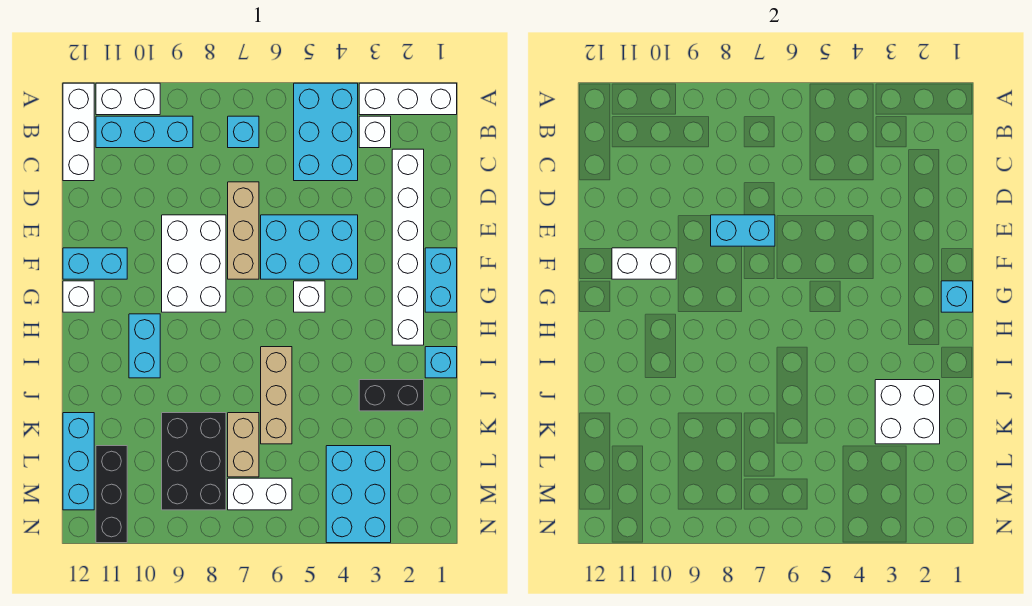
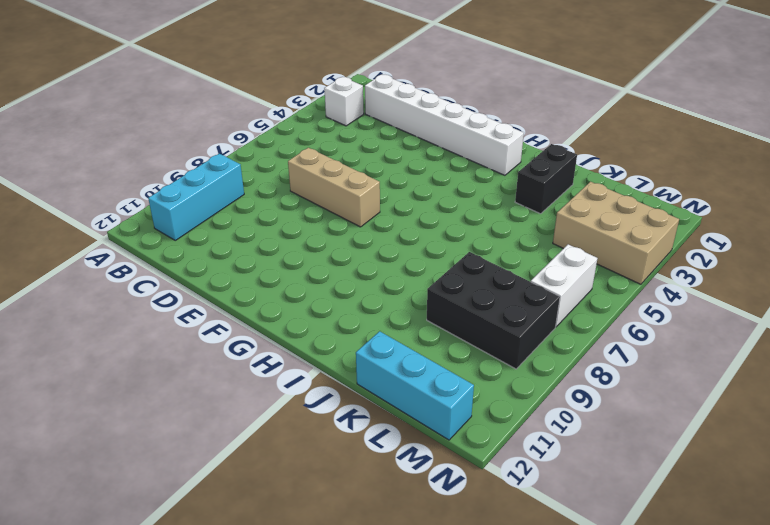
tan 2x3 brick [553,182,679,284] -> cyan 2x3 brick [326,446,391,543]
none -> white 1x3 brick [359,83,457,115]
none -> cyan 2x3 brick [294,83,358,181]
none -> white 1x2 brick [96,83,160,115]

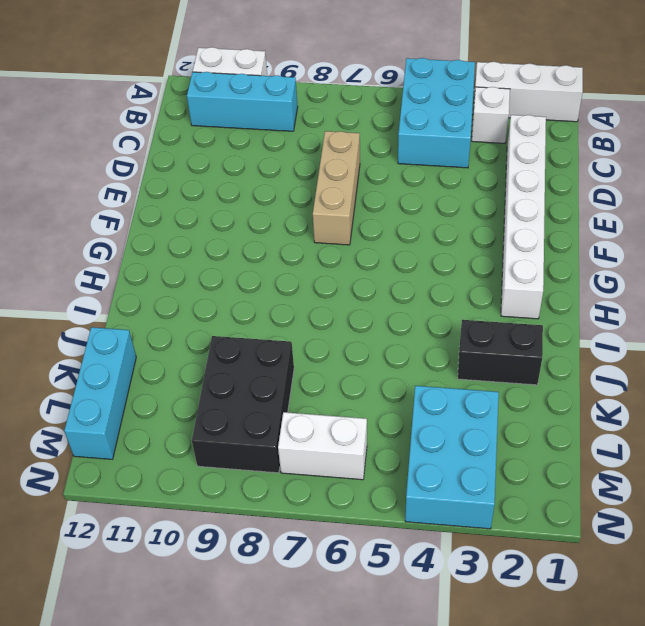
none -> white 1x3 brick [63,83,94,181]
none -> cyan 1x1 brick [228,116,259,148]
none -> cyan 2x3 brick [261,215,358,279]

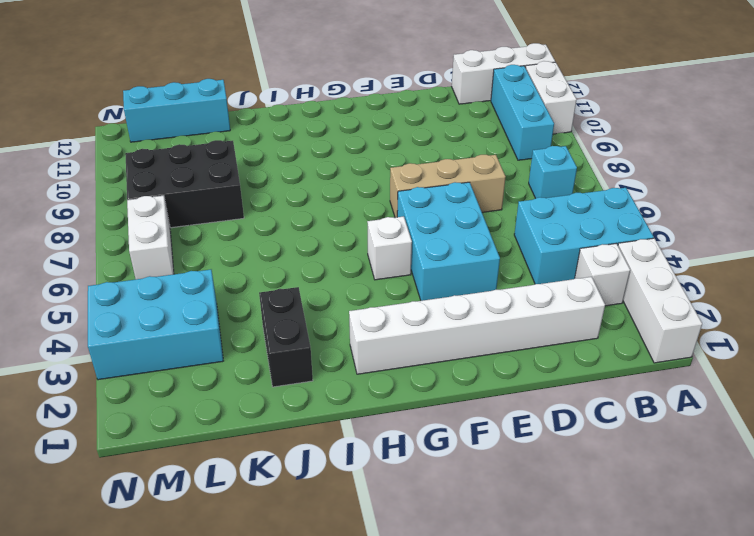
none -> white 2x3 brick [162,215,226,312]
none -> cyan 1x2 brick [425,248,457,312]
none -> cyan 1x2 brick [63,248,127,279]

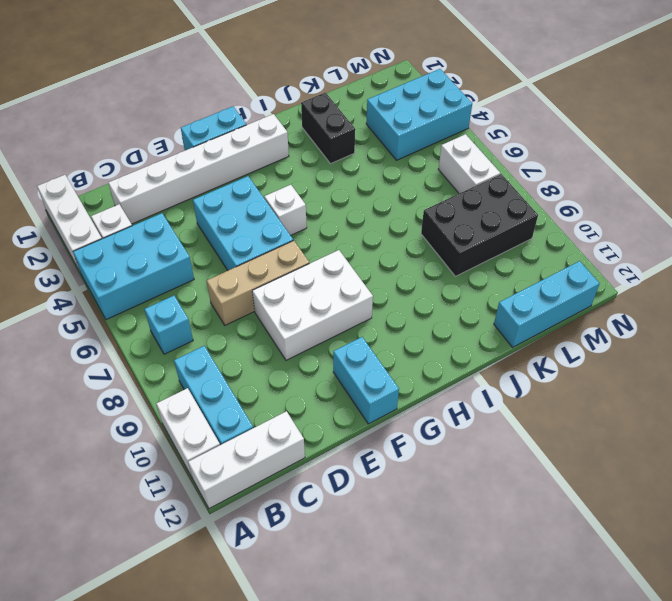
none -> white 1x1 brick [63,281,94,312]
none -> cyan 1x2 brick [129,314,160,378]
none -> cyan 1x1 brick [425,347,457,378]

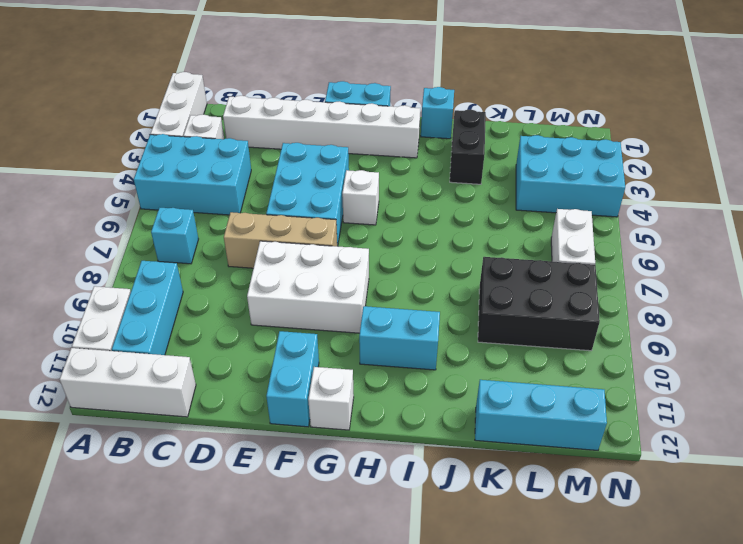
none -> tan 1x3 brick [261,347,292,444]
none -> tan 1x2 brick [228,413,259,477]
none -> black 1x3 brick [96,446,127,543]

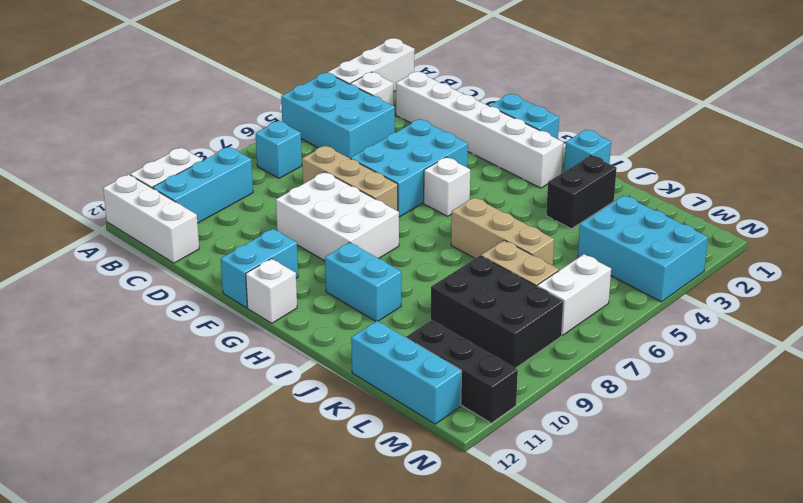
none -> cyan 1x2 brick [711,215,775,246]
none -> white 1x2 brick [612,248,676,279]
none -> cyan 1x1 brick [941,281,973,312]

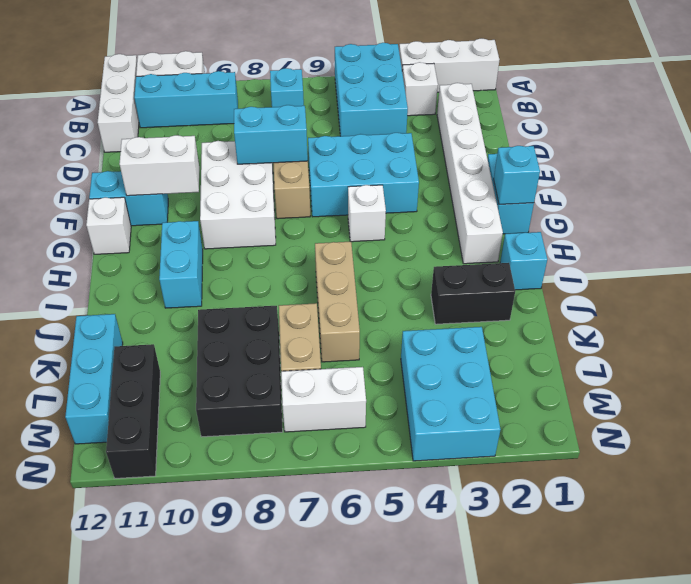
none -> white 2x2 brick [875,380,940,444]

